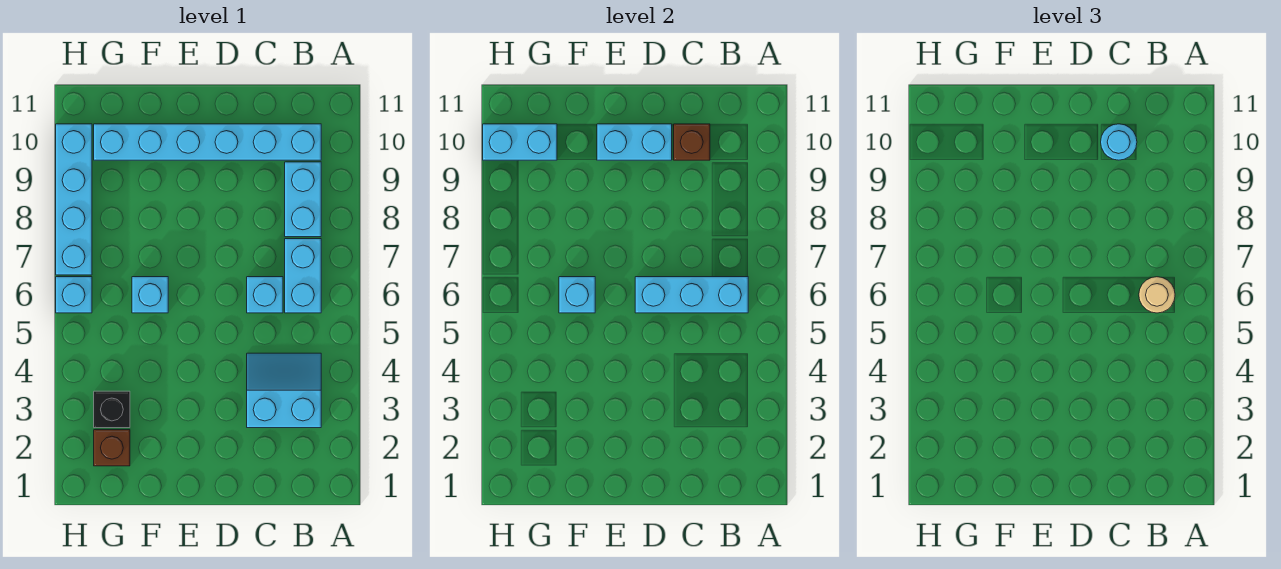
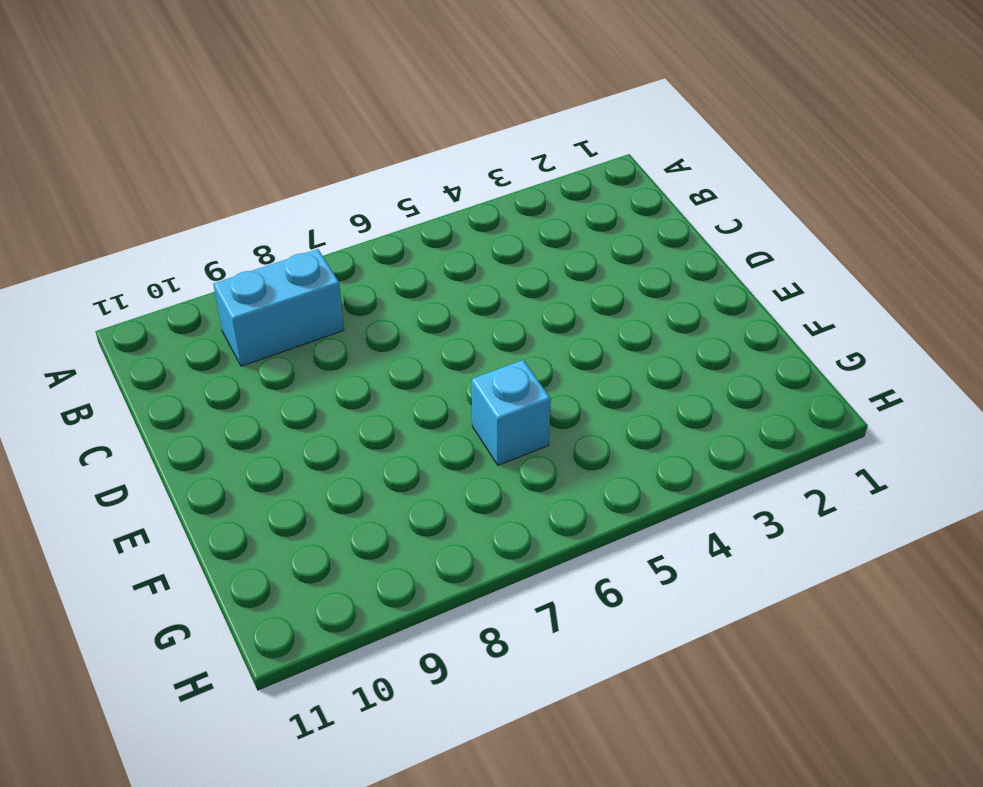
none -> cyan 2x2 slope [247,353,321,428]
none -> cyan 1x2 brick [285,239,321,313]
none -> cyan 1x6 brick [94,124,321,160]

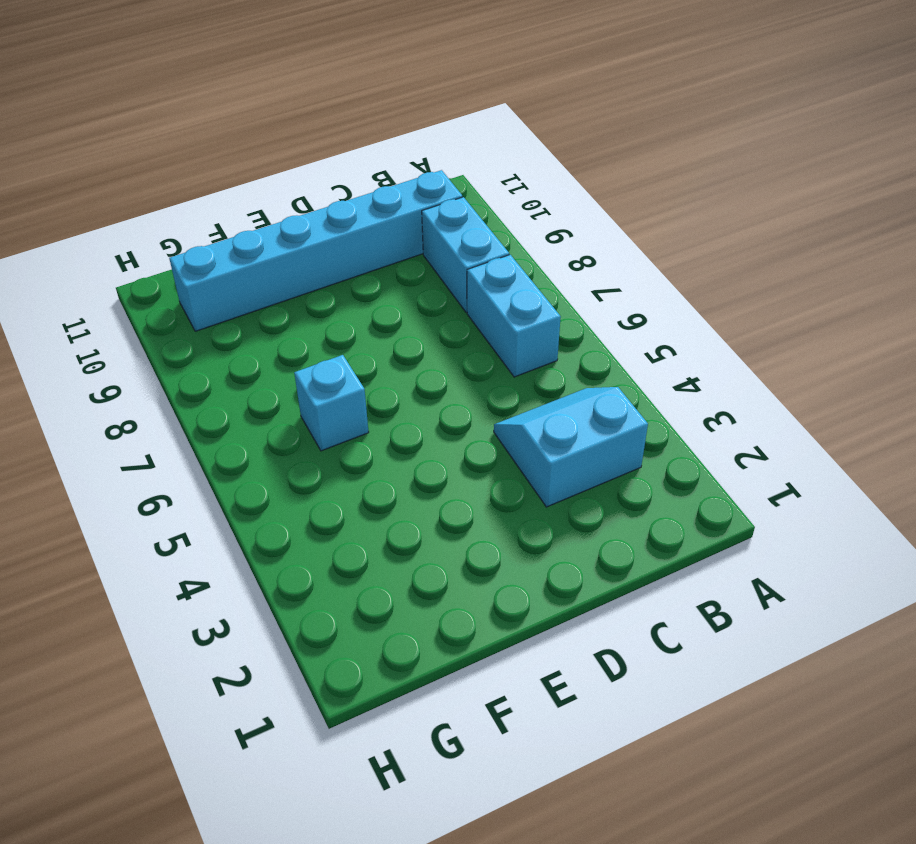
none -> cyan 1x1 brick [247,277,283,313]
none -> brown 1x1 brick [94,430,130,466]
none -> black 1x1 brick [94,391,130,428]

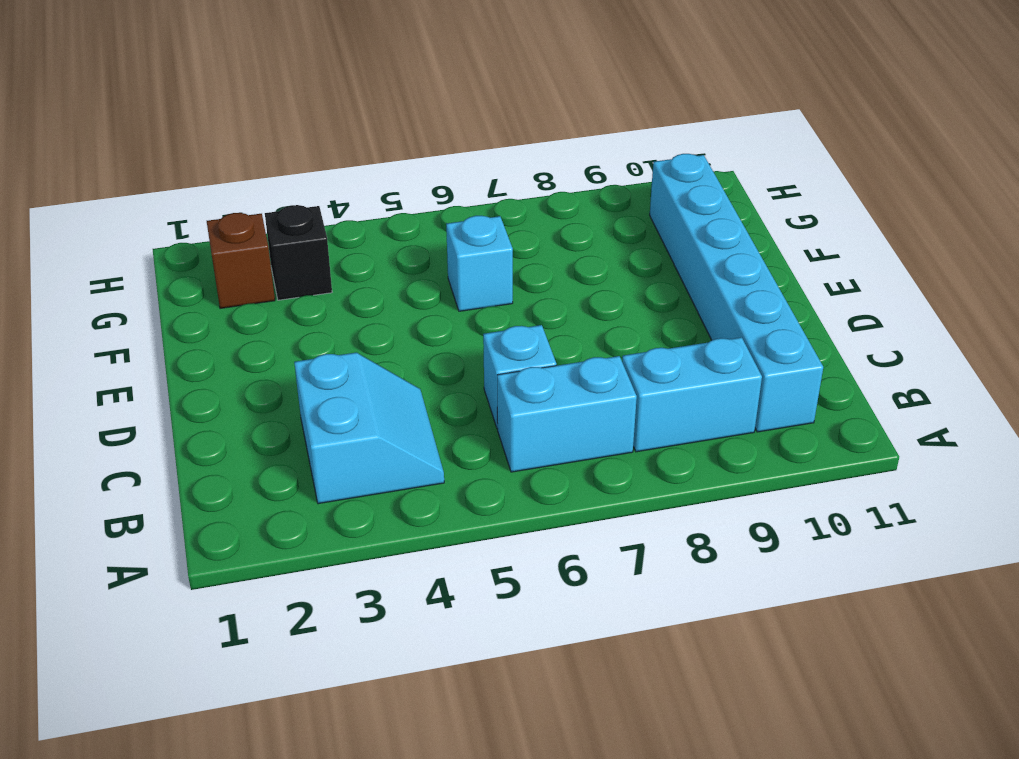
none -> cyan 1x1 brick [56,277,92,313]
none -> cyan 1x4 brick [56,124,92,275]
none -> cyan 1x3 brick [635,277,748,313]

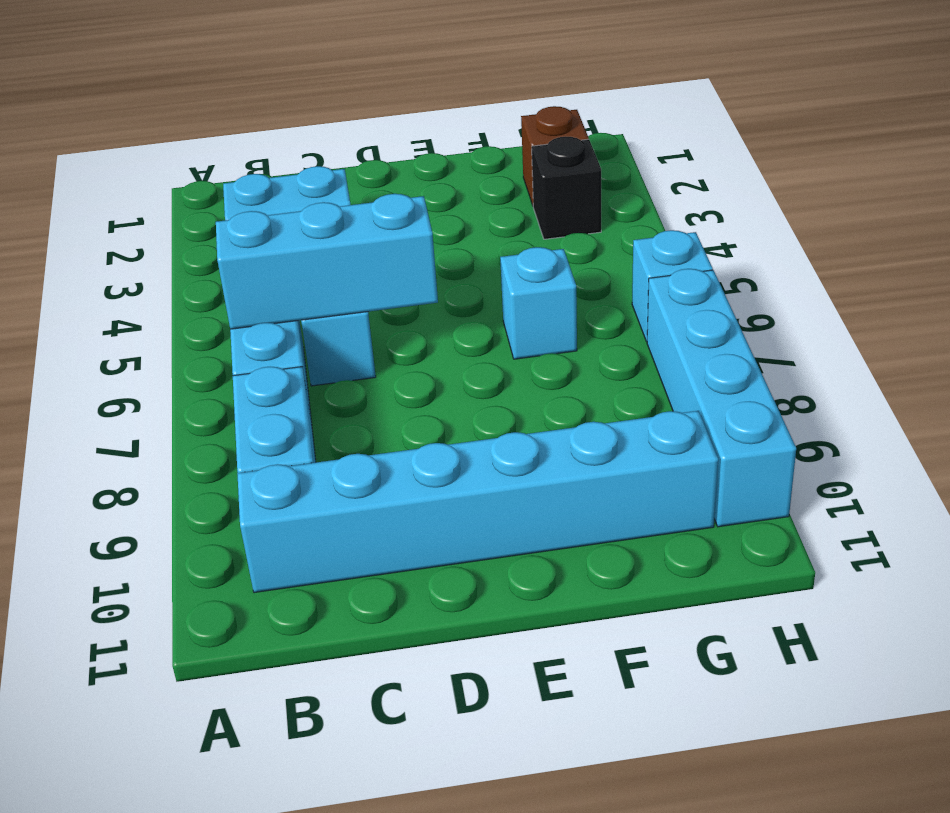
none -> brown 1x1 brick [674,124,710,160]
none -> cyan 1x2 brick [597,124,672,160]
none -> cyan 1x1 brick [559,277,595,313]

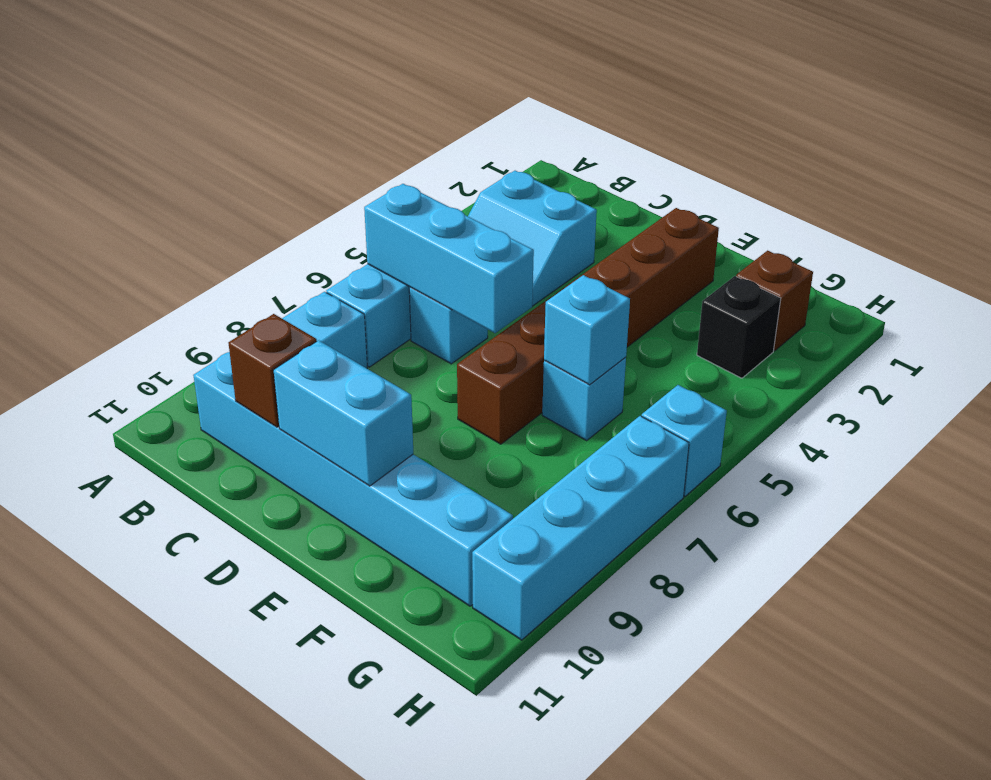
brown 1x6 brick [457,208,719,444] -> none
none -> cyan 1x2 brick [483,124,557,160]
none -> tan 1x1 round brick [1139,277,1175,313]
none -> cyan 1x1 round brick [1101,124,1137,160]

